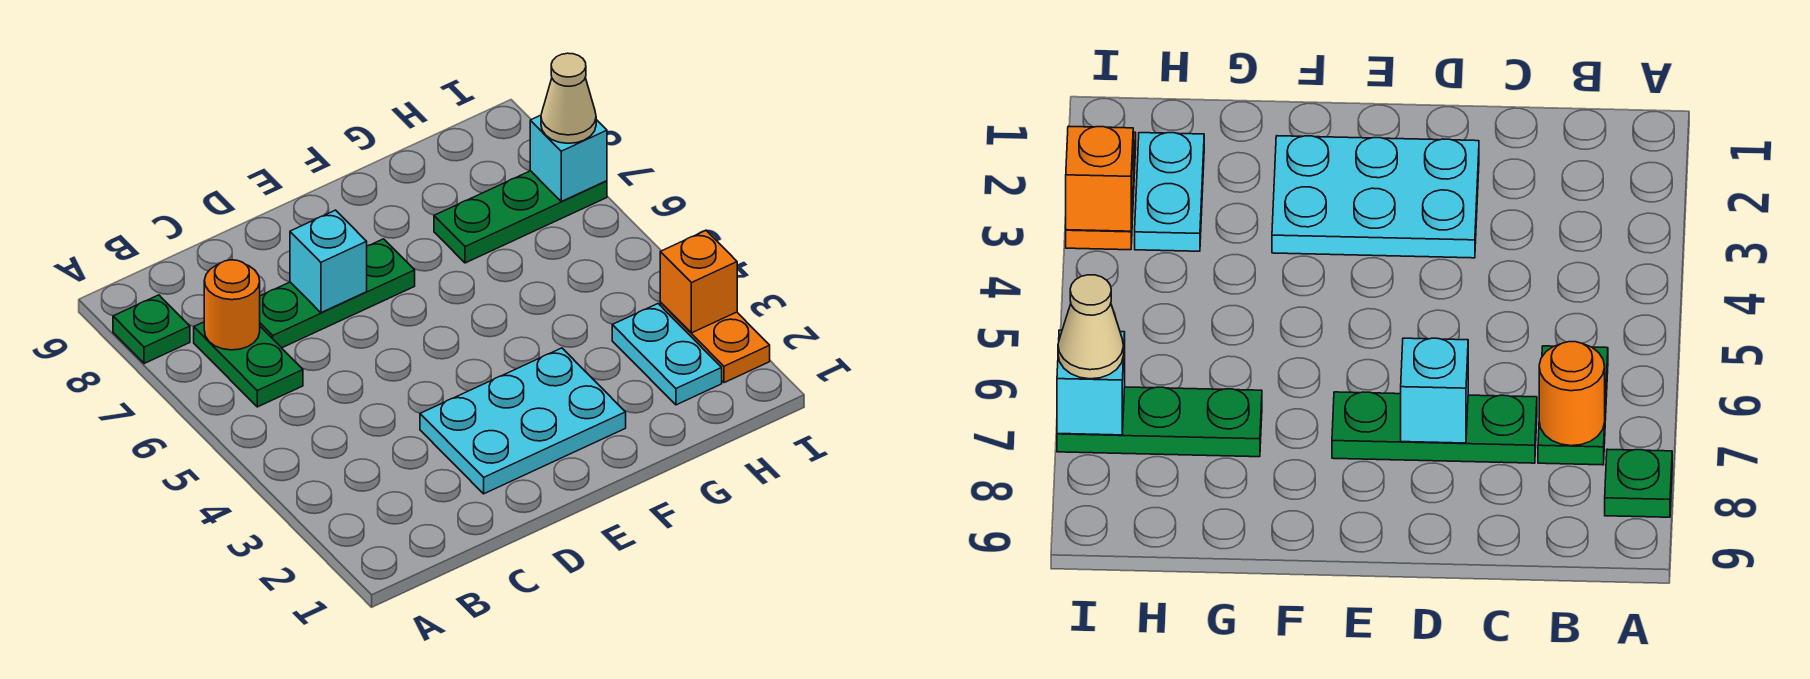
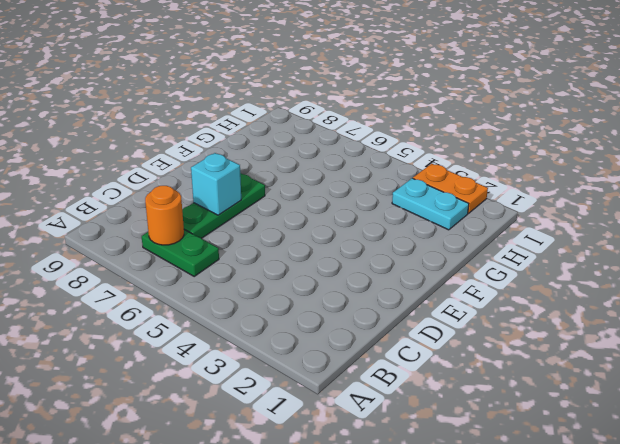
none -> green 1x1 plate [113,295,190,364]
none -> cyan 2x3 plate [420,348,626,494]
none -> green 1x3 plate [434,171,607,263]

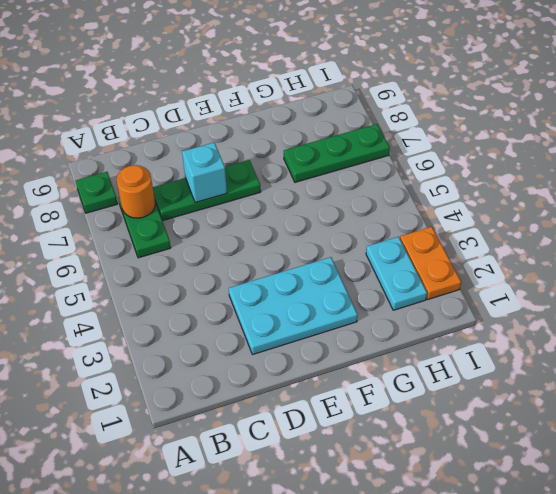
none -> orange 1x1 brick [660,231,737,333]
none -> cyan 1x1 brick [530,115,607,201]
none -> tan 1x1 cone [541,53,596,143]

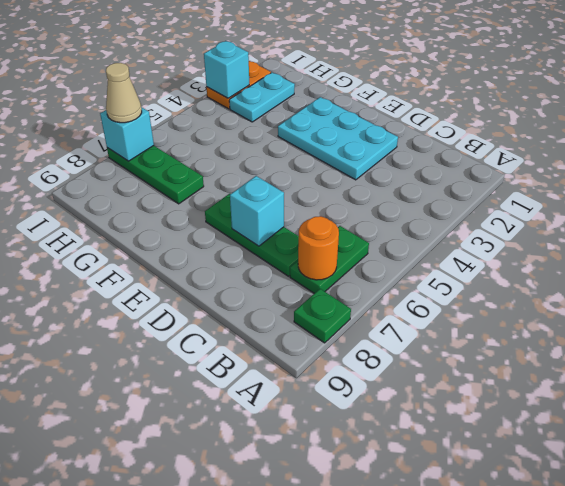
cyan 1x1 brick [204,41,249,98] -> orange 1x1 brick [660,231,737,333]

